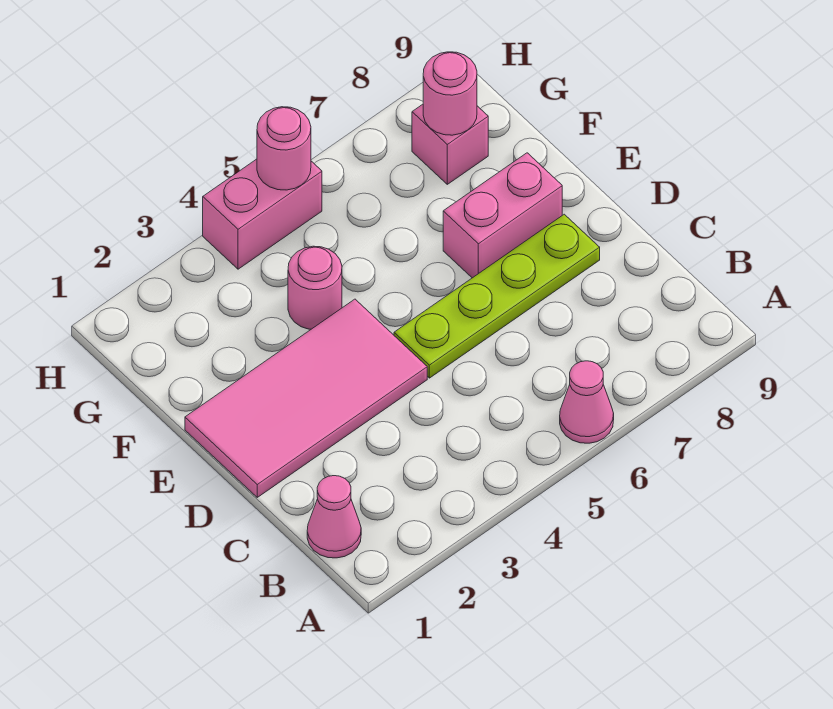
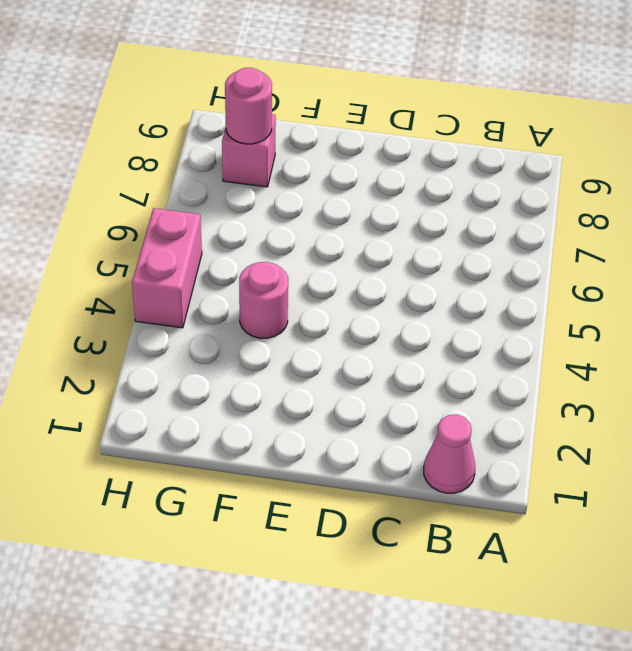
none -> pink 1x1 cone [560,361,614,443]
none -> pink 2x4 tile [185,299,427,497]

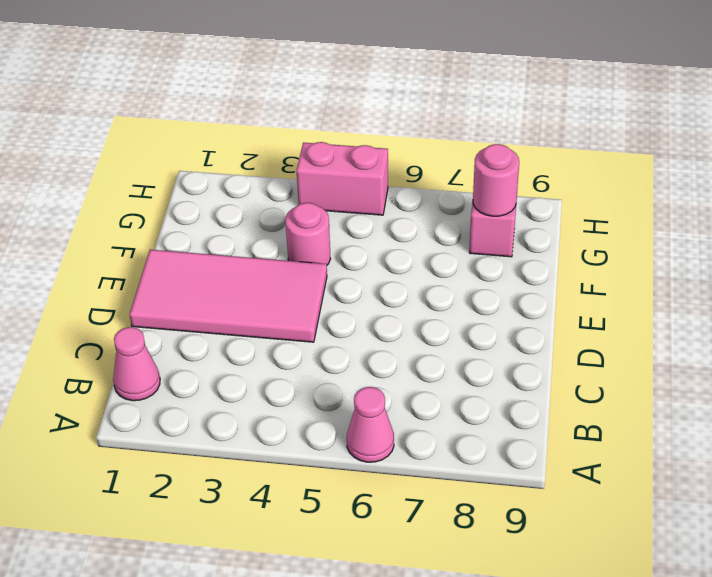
none -> lime 1x4 plate [394,214,600,378]
none -> pink 1x2 brick [443,153,562,278]

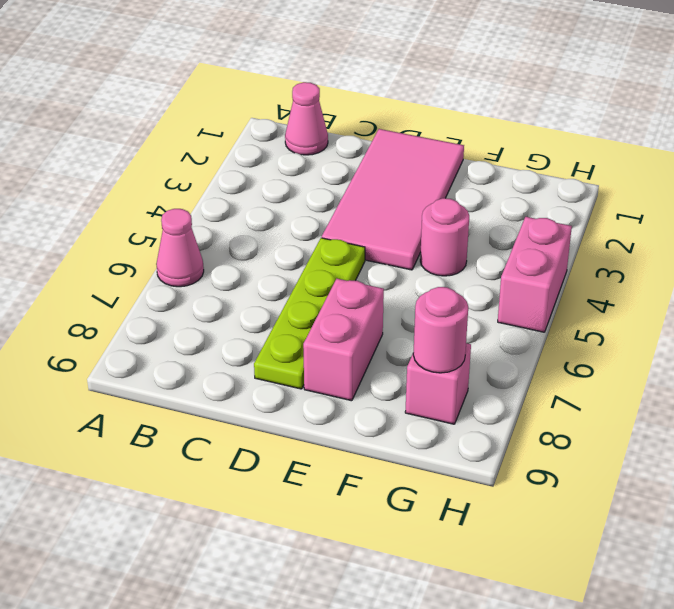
none -> pink 1x1 round brick [257,107,311,190]

